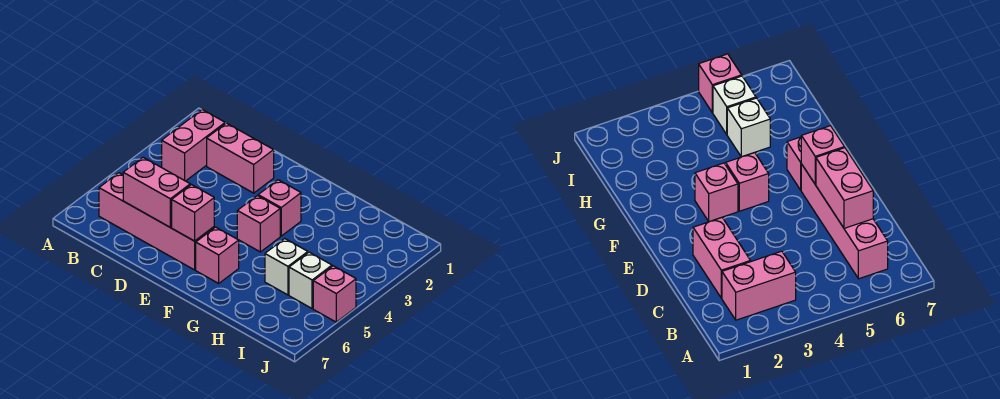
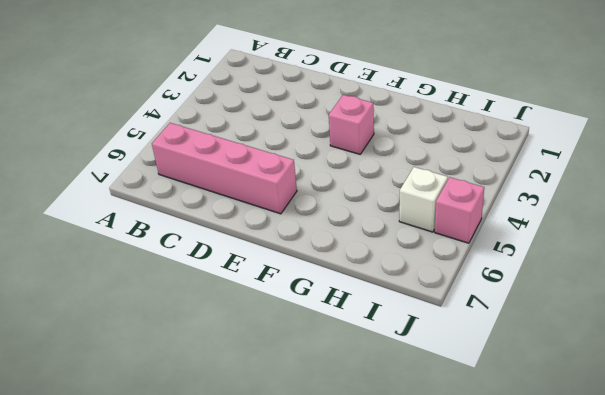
none -> pink 1x2 brick [162,110,225,181]
none -> pink 1x2 brick [207,123,274,193]

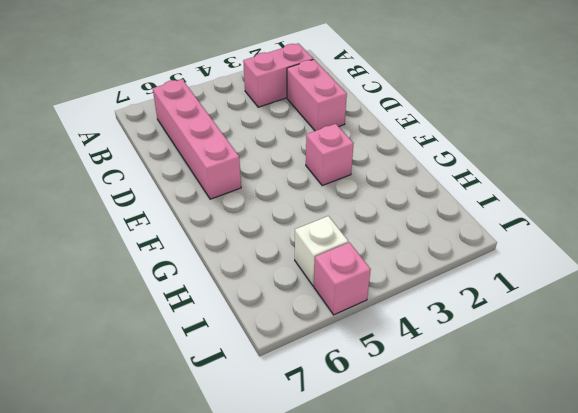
none -> pink 1x1 brick [237,196,280,252]
none -> pink 1x1 brick [196,227,239,283]

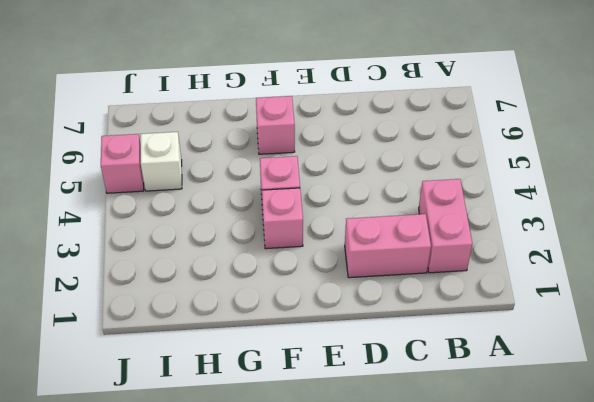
none -> pink 1x4 brick [99,173,214,270]
none -> white 1x1 brick [265,239,308,295]

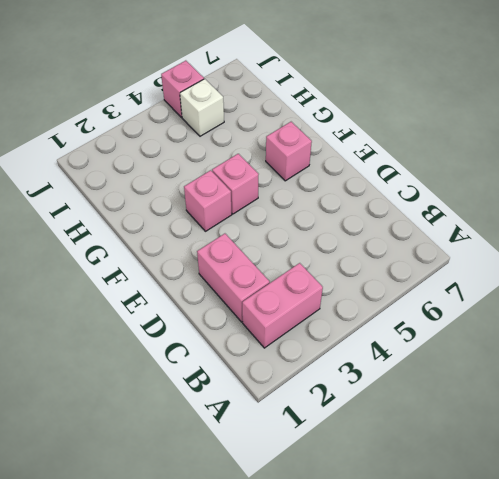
none -> pink 1x4 brick [99,173,214,270]
none -> white 1x1 brick [265,239,308,295]

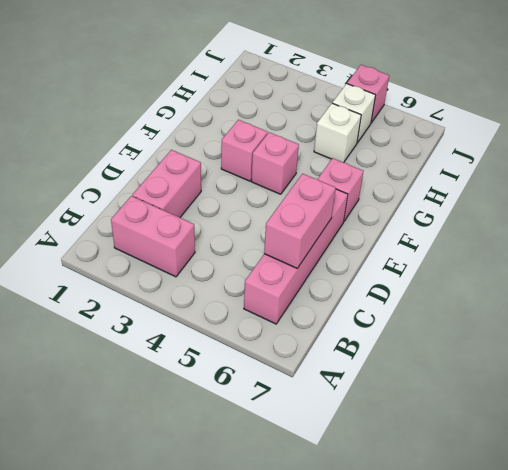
none -> pink 1x1 brick [172,185,214,241]

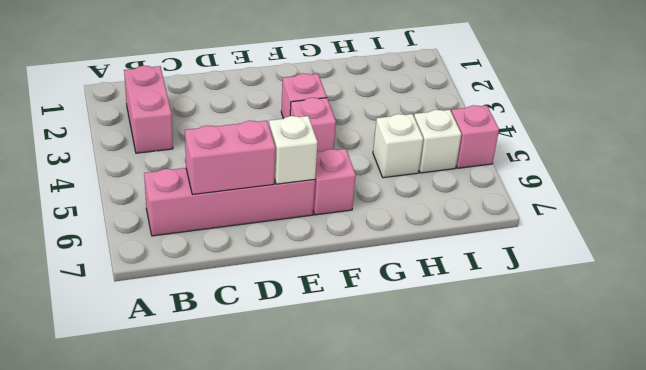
white 1x1 brick [269,116,318,184] -> pink 1x1 brick [172,185,214,241]
none -> pink 1x2 brick [207,123,274,193]

